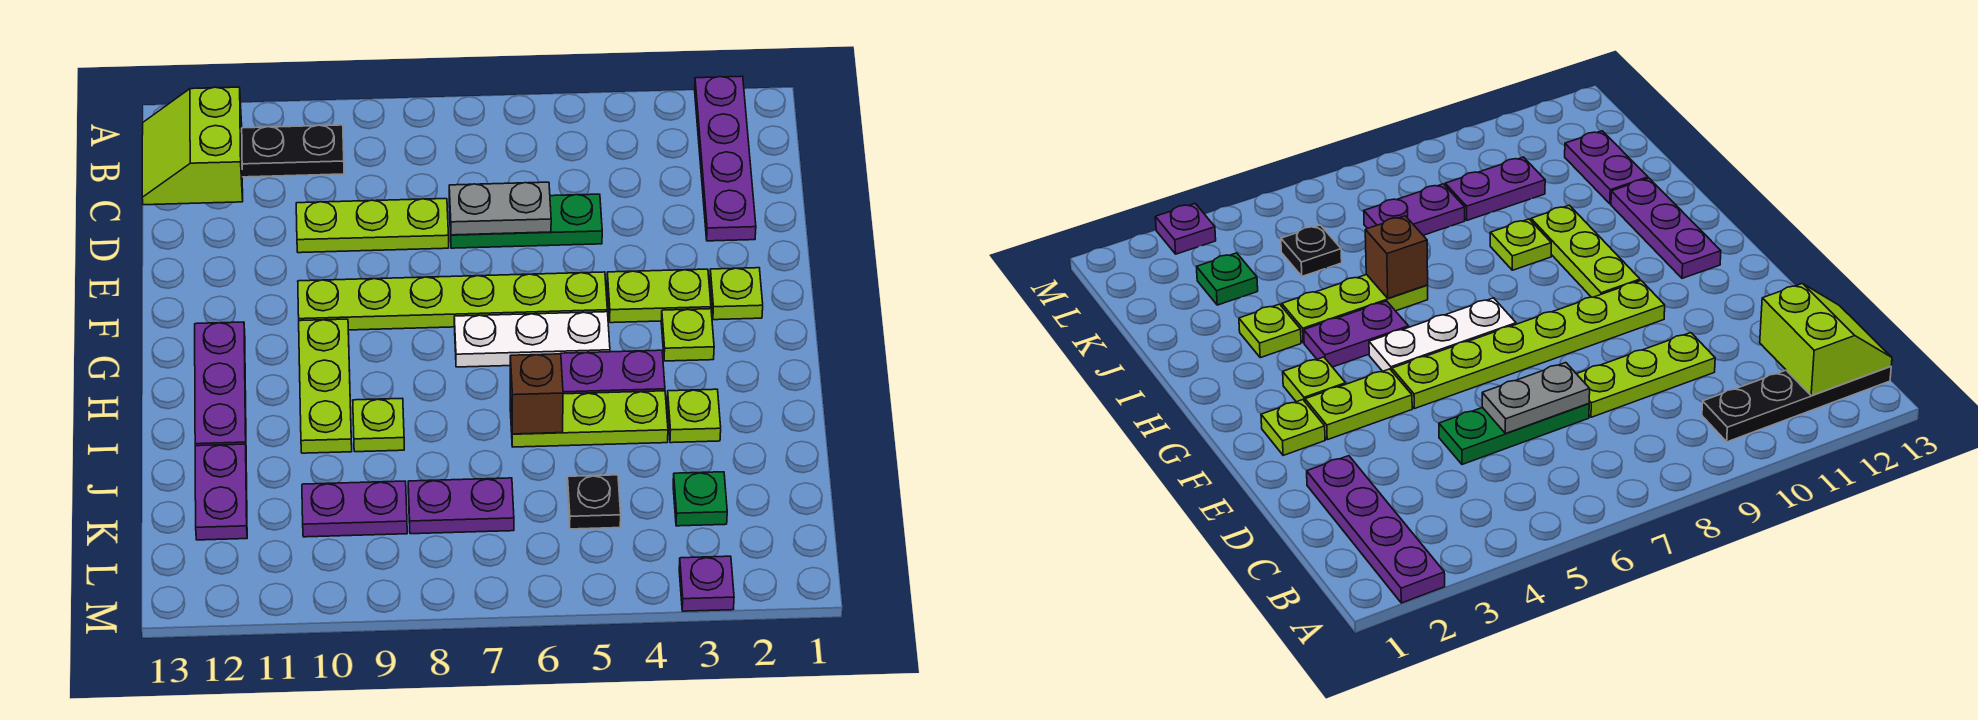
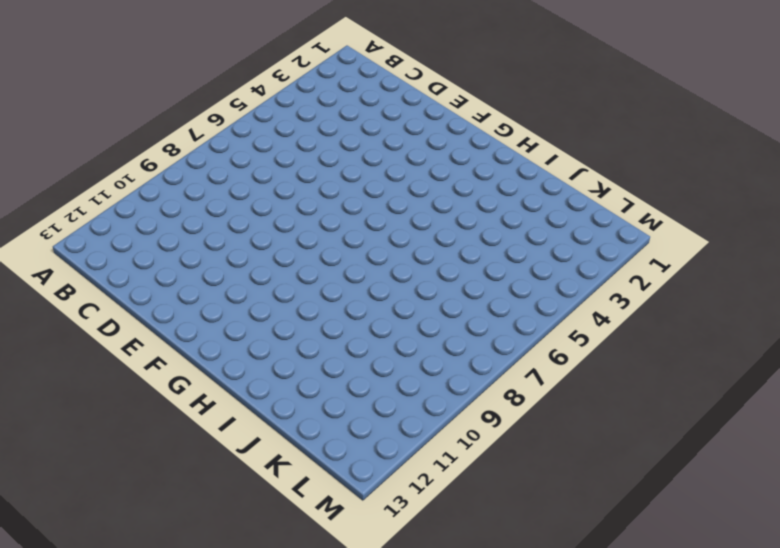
none -> purple 1x4 plate [695,76,756,241]
none -> black 1x4 plate [242,125,344,177]
none -> green 1x3 plate [449,194,602,248]

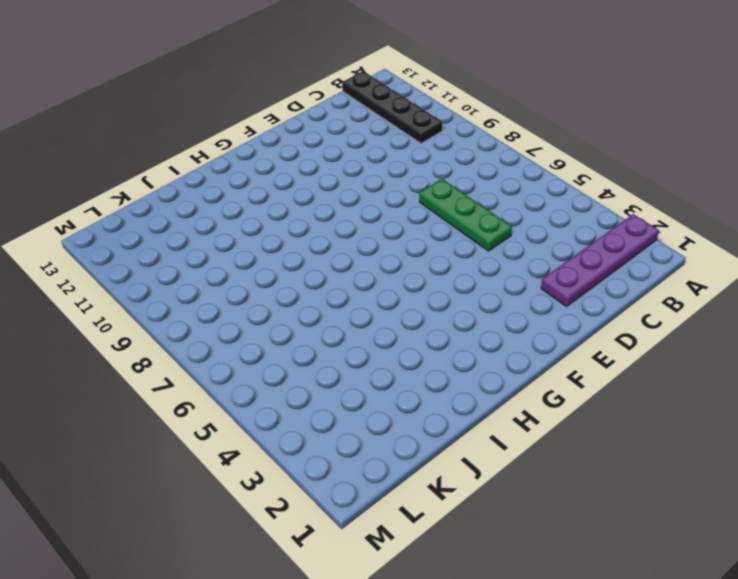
none -> lime 1x3 plate [296,199,449,253]
none -> lime 1x1 plate [710,268,763,320]
none -> lime 1x2 plate [607,269,711,323]

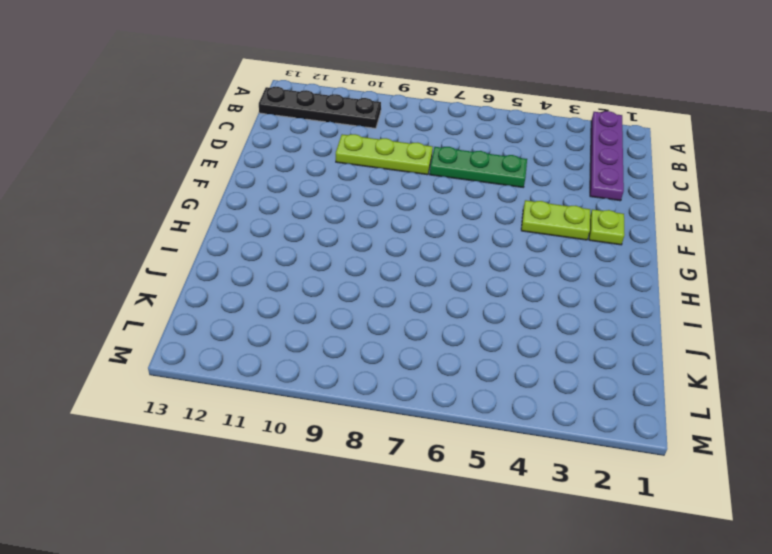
none -> lime 1x6 plate [298,272,607,330]
none -> lime 1x1 plate [661,309,714,361]
none -> white 1x3 plate [454,312,610,367]

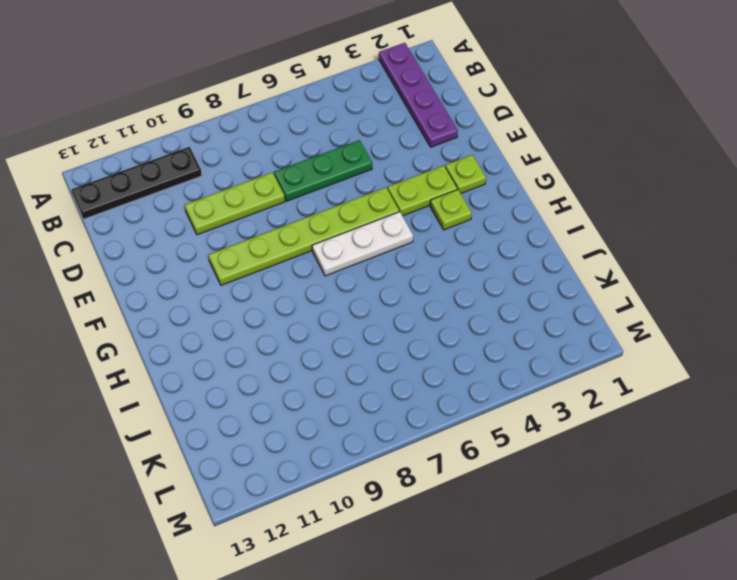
none -> lime 1x3 plate [299,319,352,453]
none -> purple 1x3 plate [195,322,246,446]
none -> purple 1x2 plate [561,350,665,394]

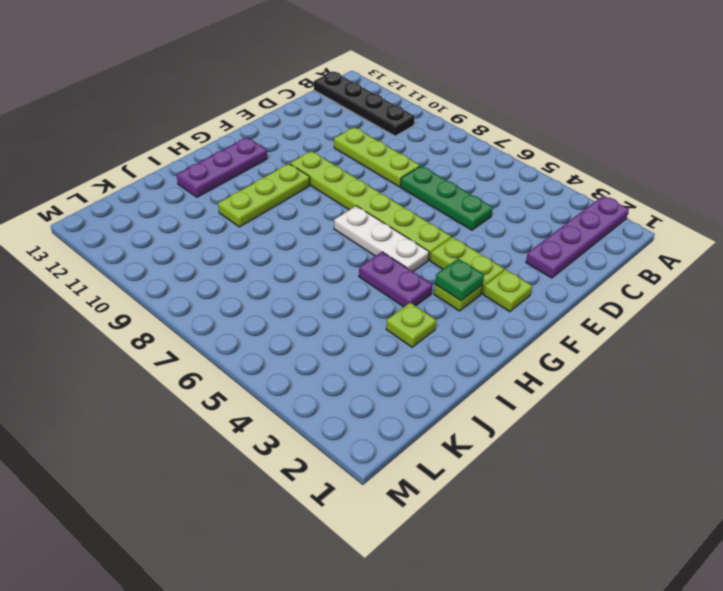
green 1x1 plate [435,258,484,301] -> green 1x1 plate moved to [673,472,727,526]
none -> lime 1x3 plate [510,391,668,447]
none -> lime 1x1 plate [353,399,404,452]
none -> purple 1x2 plate [195,444,247,540]

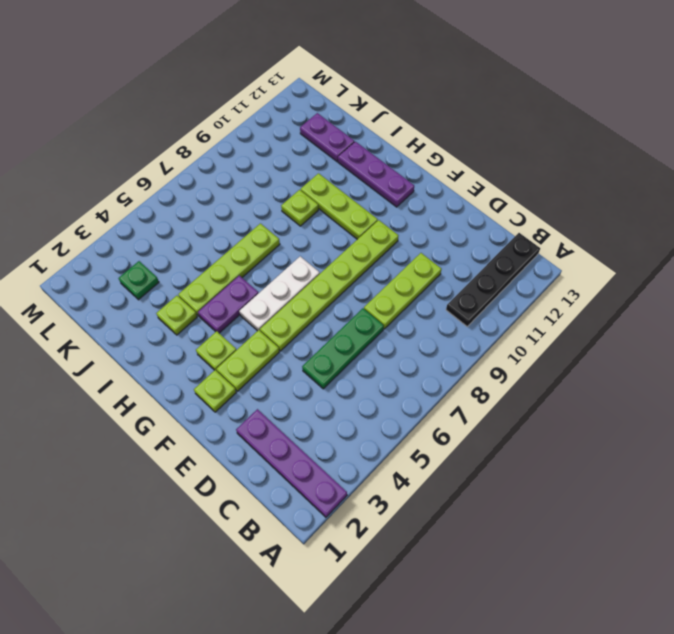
lime 1x4 plate [178,223,280,316] -> lime 1x3 plate [510,391,668,447]
none -> black 1x1 plate [567,475,621,529]
none -> purple 1x2 plate [408,478,514,534]
none -> purple 1x2 plate [302,481,407,537]

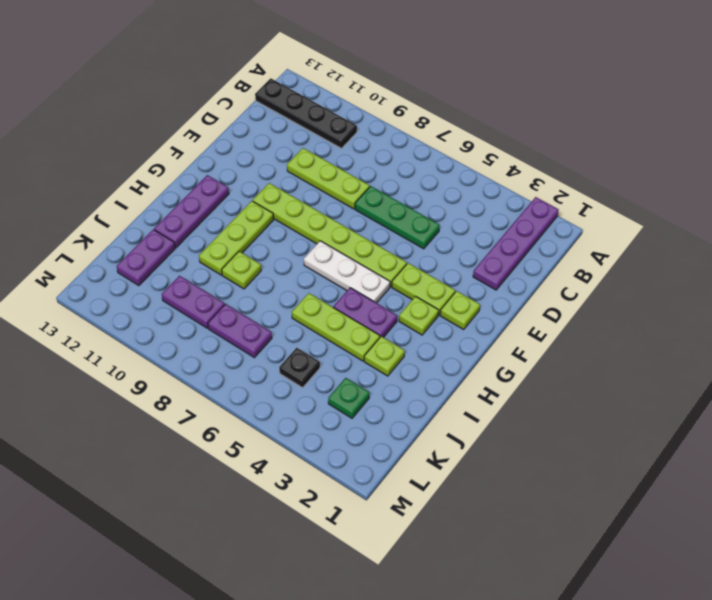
none -> purple 1x1 plate [679,556,734,611]
none -> lime 2x2 slope [142,87,243,205]
none -> grey 1x2 plate [449,182,551,235]

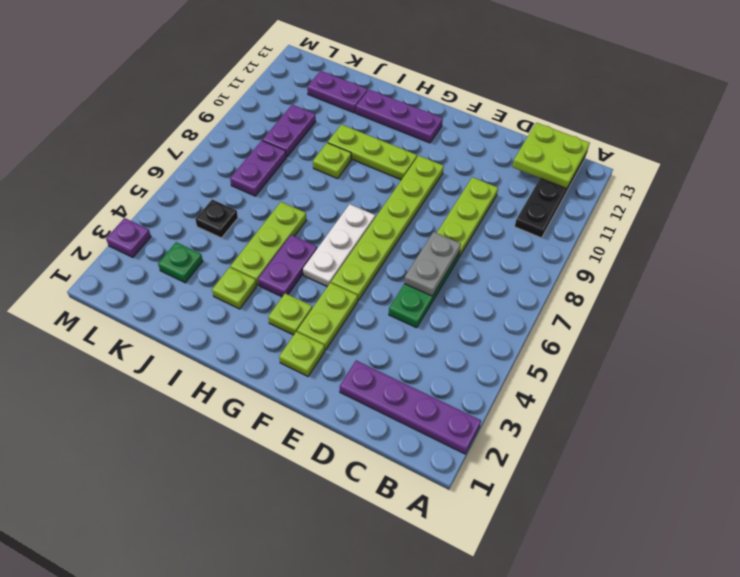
lime 2x2 plate [512,123,590,189] -> lime 2x2 slope [142,87,243,205]
none -> brown 1x1 brick [510,354,563,434]

